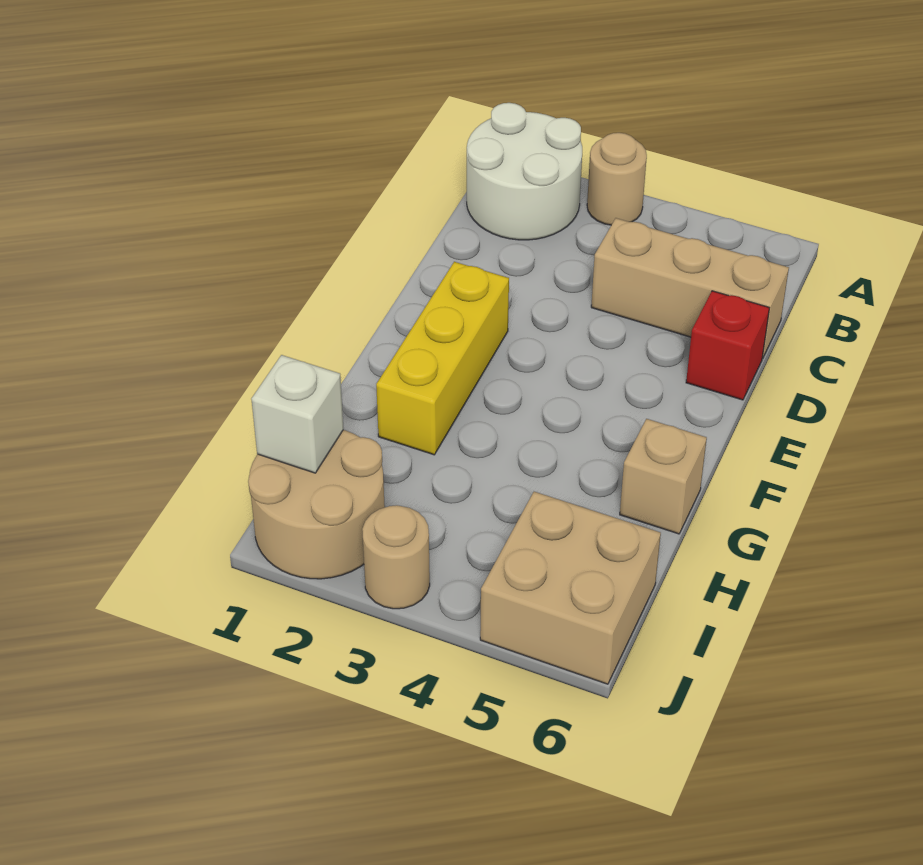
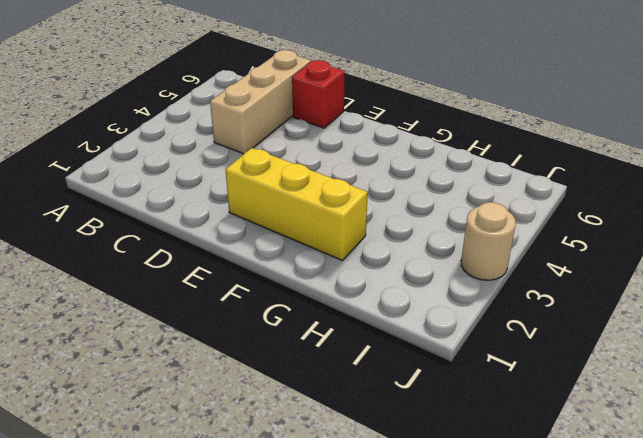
none -> white 2x2 round brick [467,103,582,240]
none -> tan 1x1 round brick [587,133,647,225]

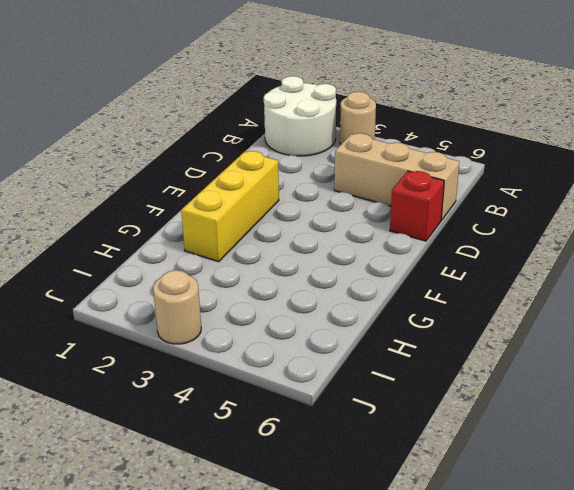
none -> tan 1x1 brick [620,419,707,534]
none -> tan 2x2 round brick [248,430,385,579]

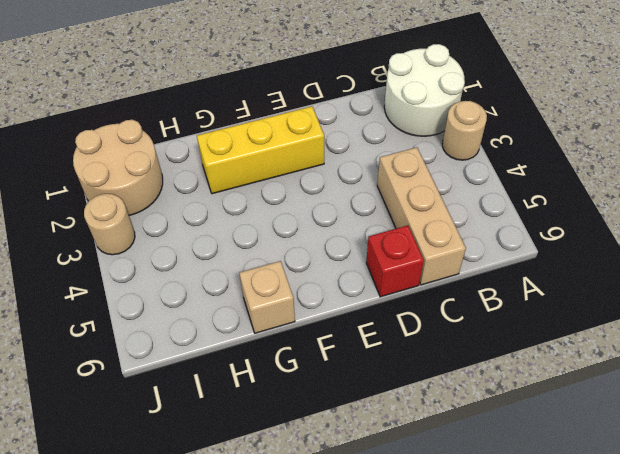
none -> tan 2x2 brick [480,492,661,684]
none -> white 1x1 brick [251,355,344,473]

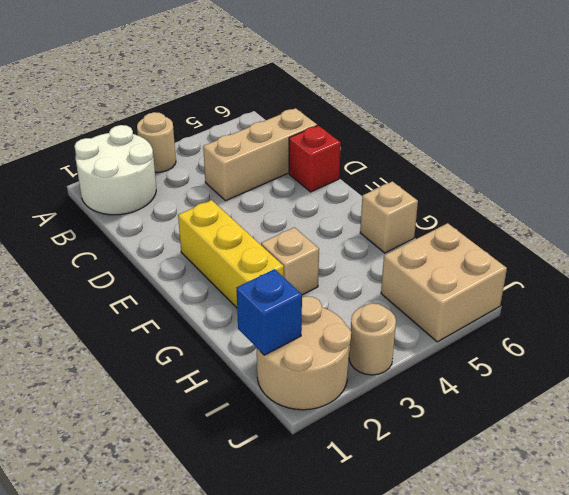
tan 1x1 brick [261,227,319,295] -> none
blue 1x1 brick [237,269,302,355] -> white 1x1 brick [251,355,344,473]

